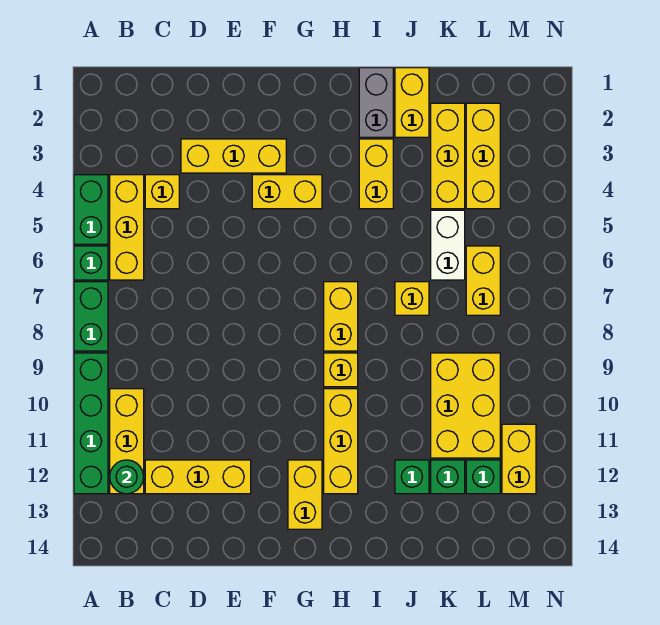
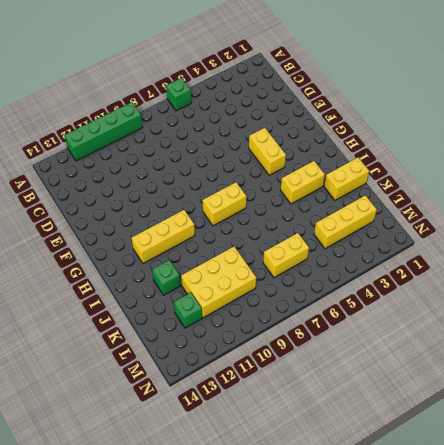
none -> green 1x2 brick [74,175,108,244]
none -> green 1x2 brick [74,282,108,351]
none -> yellow 1x3 brick [110,175,144,280]

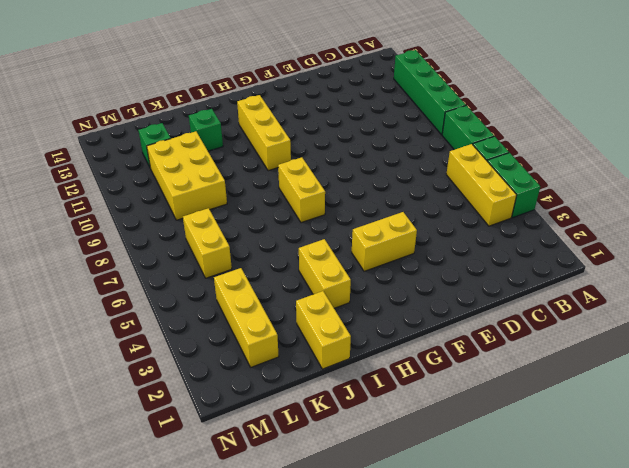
none -> yellow 1x3 brick [110,389,144,494]
none -> yellow 1x1 brick [145,175,179,209]
none -> yellow 1x3 brick [145,460,251,494]

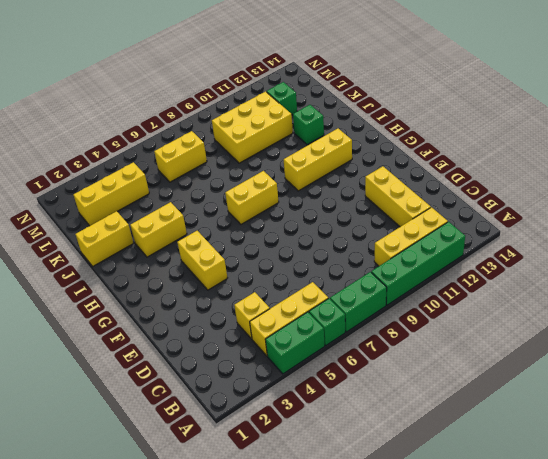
none -> yellow 1x3 brick [181,139,286,173]
none -> yellow 1x2 brick [288,460,322,529]
none -> yellow 1x1 brick [324,353,358,387]

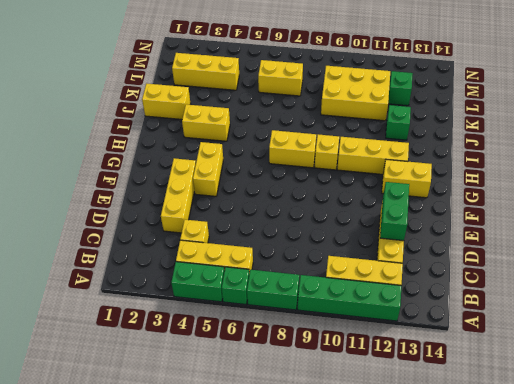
green 1x2 brick [380,182,409,241] -> none
none -> grey 1x2 brick [359,68,393,137]
none -> yellow 1x1 brick [395,282,429,315]
none -> yellow 1x3 brick [431,103,465,209]

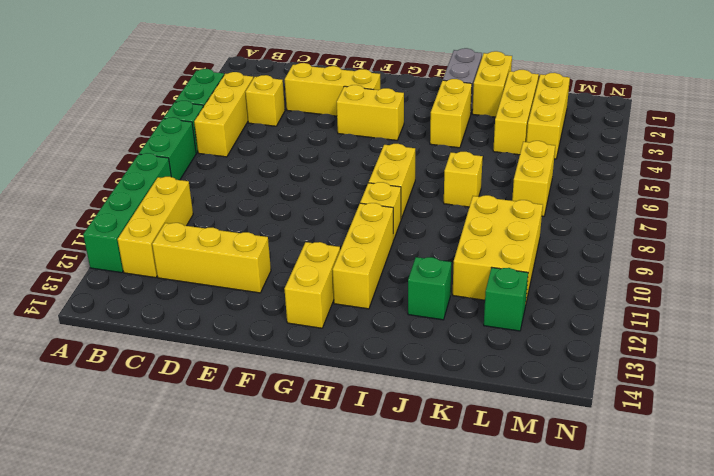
none -> white 1x2 brick [431,210,465,280]
none -> green 1x1 brick [431,460,465,494]
none -> yellow 1x2 brick [502,424,536,494]

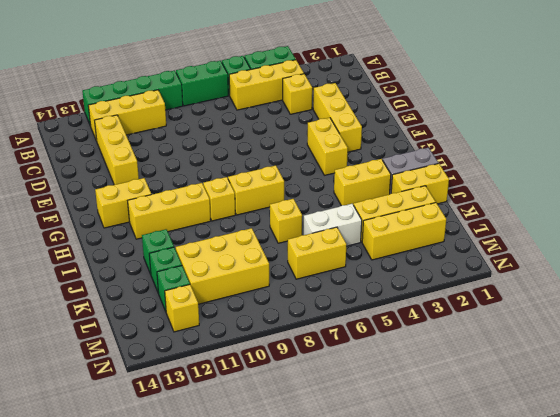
yellow 1x1 brick [165,285,199,332] -> yellow 1x2 brick [502,424,536,494]
none -> green 1x1 round brick [110,460,144,494]

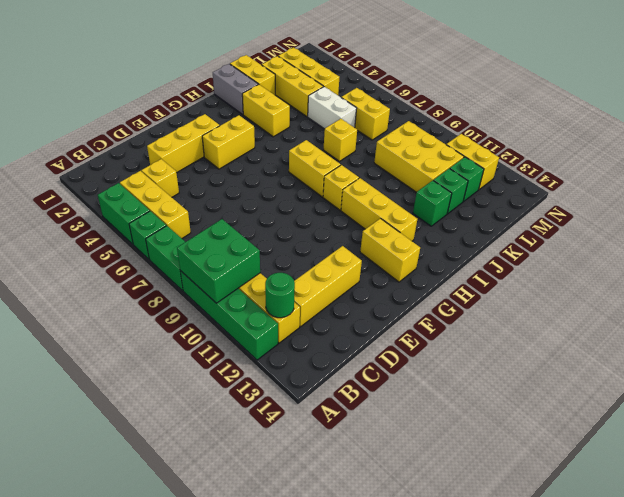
green 2x2 brick [177,219,260,303] -> none

